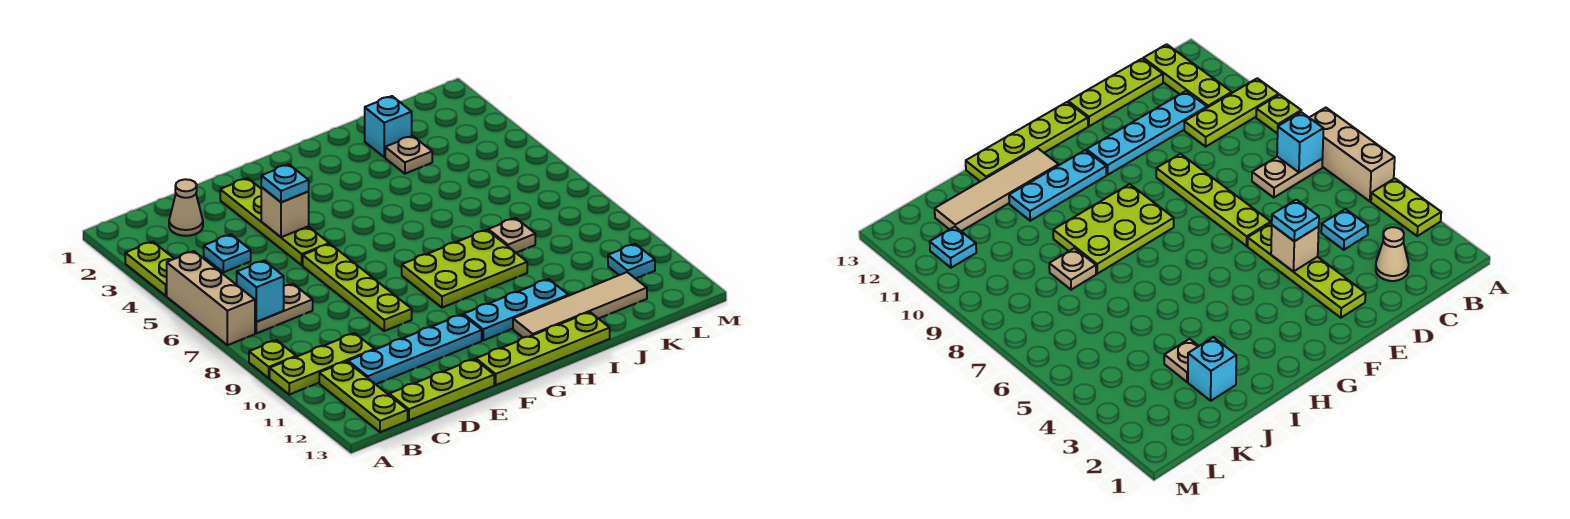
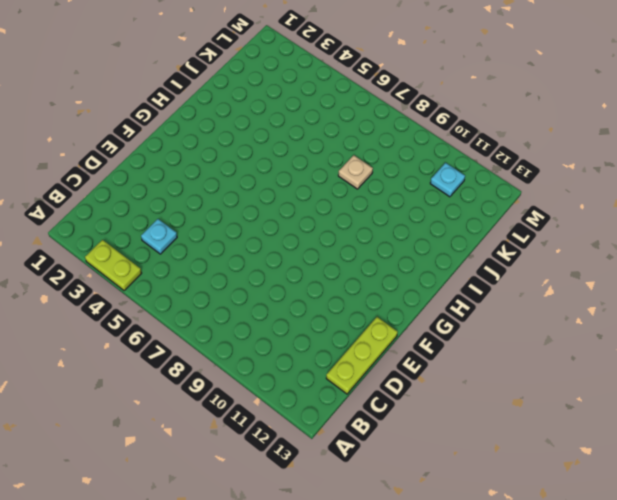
none -> tan 1x3 brick [167,251,255,345]
none -> lime 1x1 plate [249,340,296,378]
none -> lime 1x3 plate [270,333,375,395]

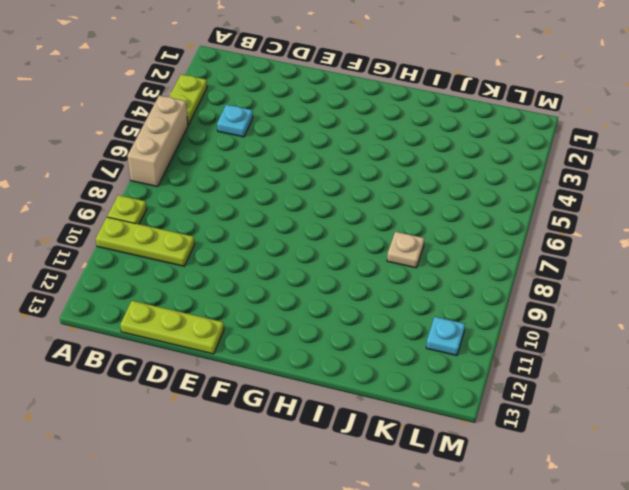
none -> tan 1x2 plate [255,284,313,333]
none -> lime 1x3 plate [319,361,408,432]
none -> tan 1x1 cone [169,179,203,236]

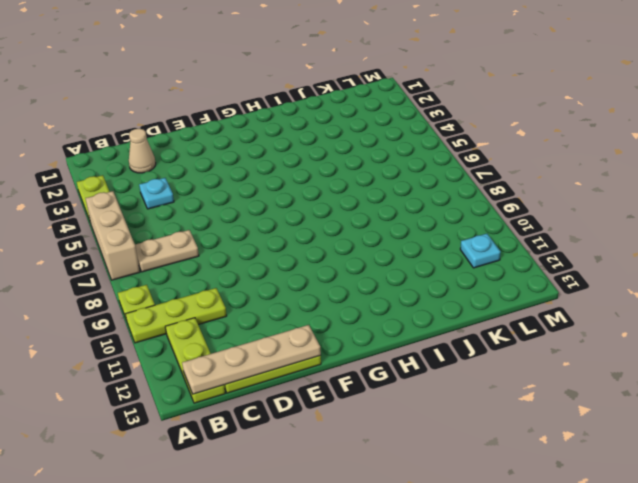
tan 1x4 plate [182,325,321,394] -> none
none -> cyan 1x4 plate [348,315,482,384]
none -> lime 1x4 plate [220,178,329,265]
none -> lime 1x4 plate [303,244,412,331]

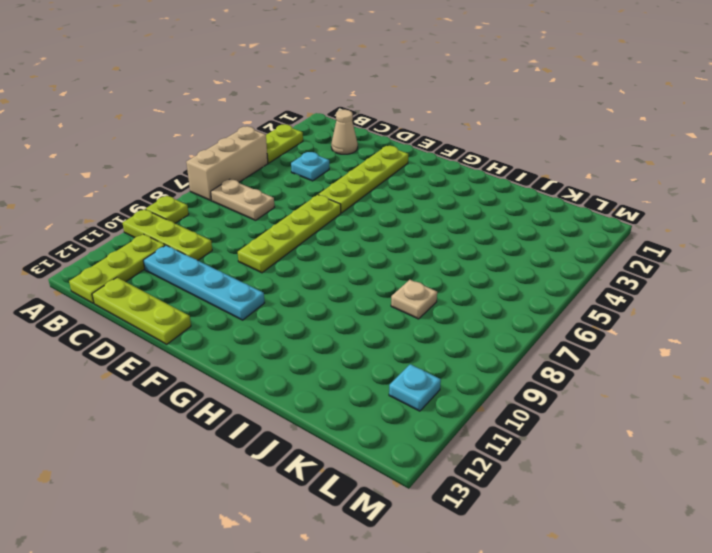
none -> lime 1x4 plate [476,312,610,385]
none -> lime 2x3 plate [402,230,527,308]
none -> cyan 1x3 plate [464,279,568,340]

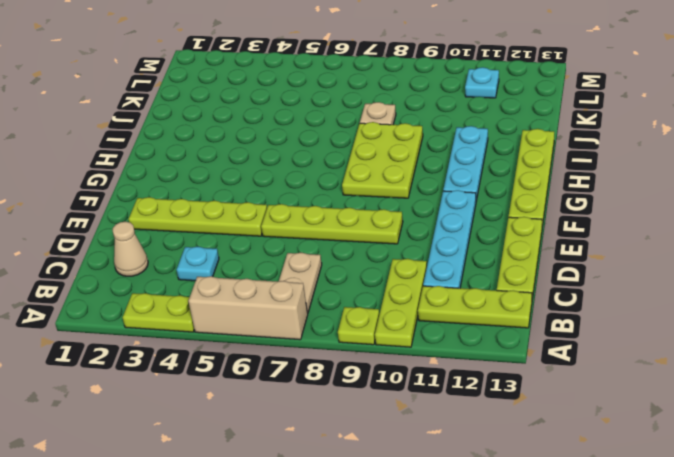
none -> tan 1x4 tile [513,272,647,337]
none -> cyan 1x1 brick [365,96,412,157]
none -> tan 1x1 plate [385,136,432,174]

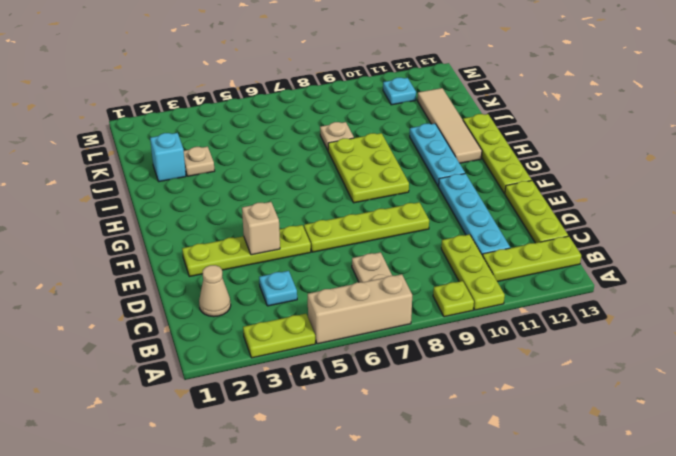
none -> cyan 1x1 brick [237,261,284,322]
none -> cyan 1x1 plate [261,164,309,202]

